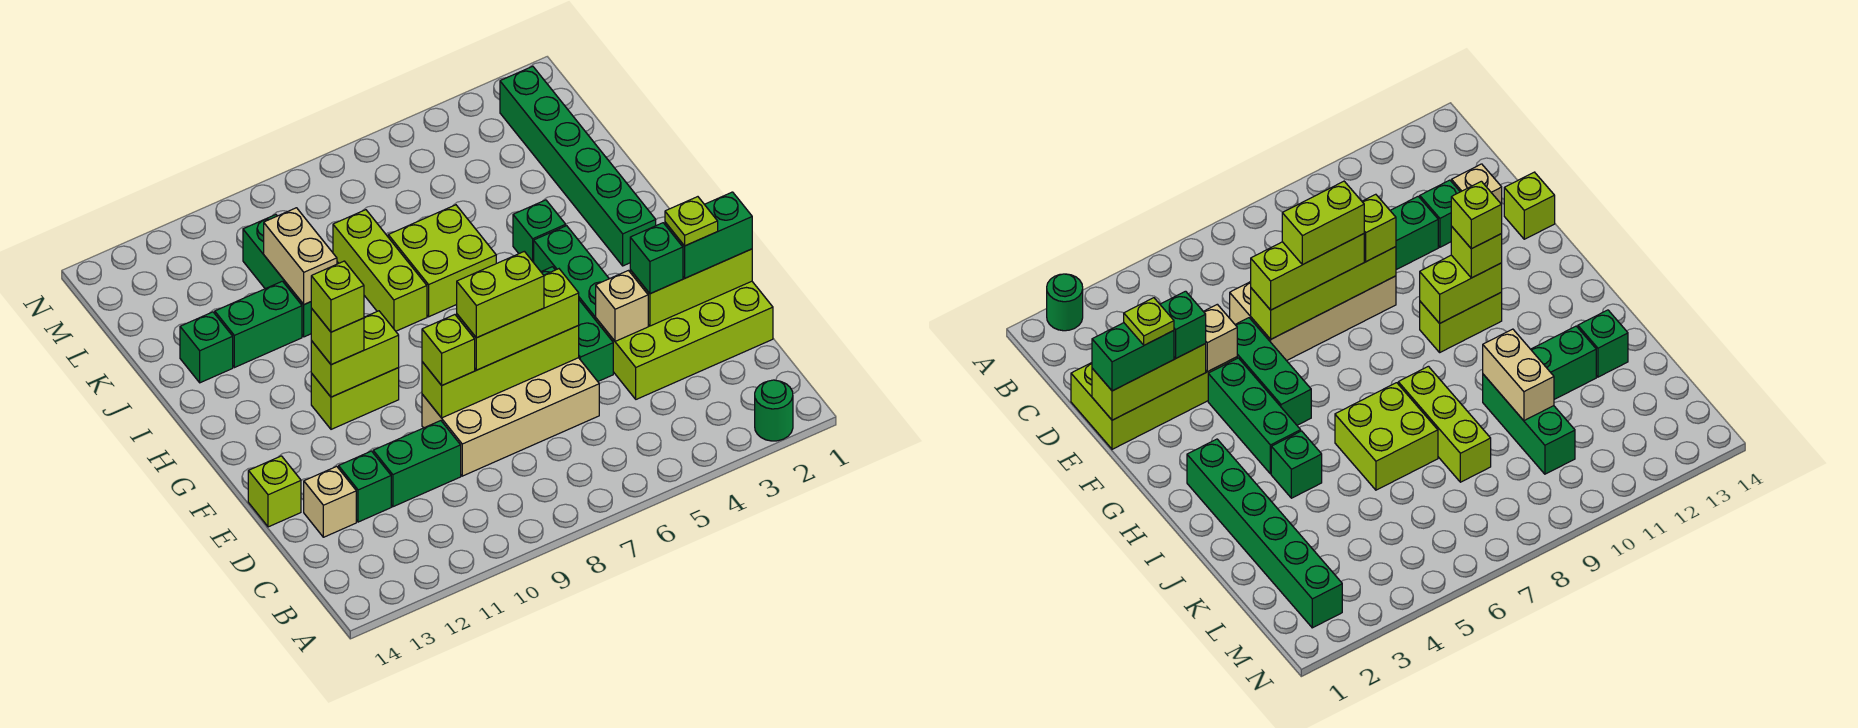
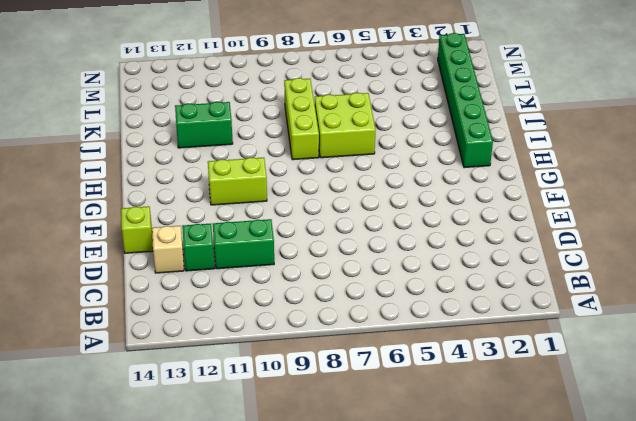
none -> green 1x1 round brick [755,380,793,441]
none -> lime 2x4 brick [596,281,773,399]
none -> tan 2x4 brick [422,358,599,476]
none -> green 1x3 brick [541,267,613,381]

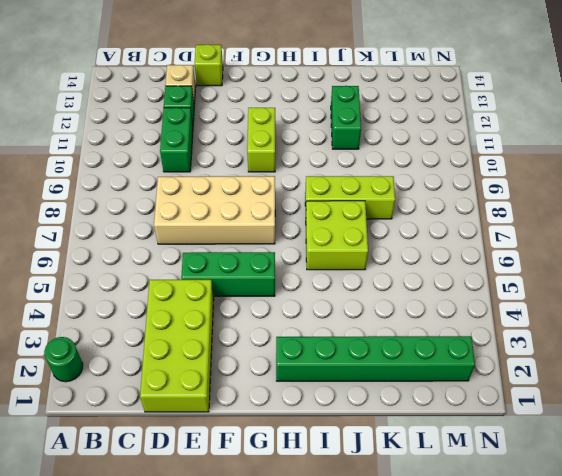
tan 2x4 brick [154,176,275,244] -> tan 2x4 brick turned to [422,358,599,476]
none -> green 1x3 brick [534,226,609,320]
none -> green 1x1 brick [513,200,566,263]
none -> green 1x3 brick [243,215,311,337]
none -> green 1x1 brick [180,312,233,383]

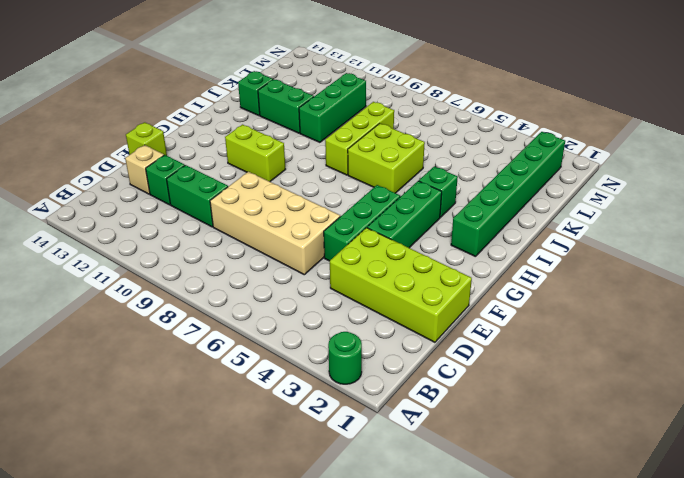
none -> lime 1x3 brick [630,249,752,326]
none -> tan 1x1 brick [596,271,648,341]
none -> lime 1x4 brick [422,325,579,418]
none -> lime 1x2 brick [311,311,399,397]

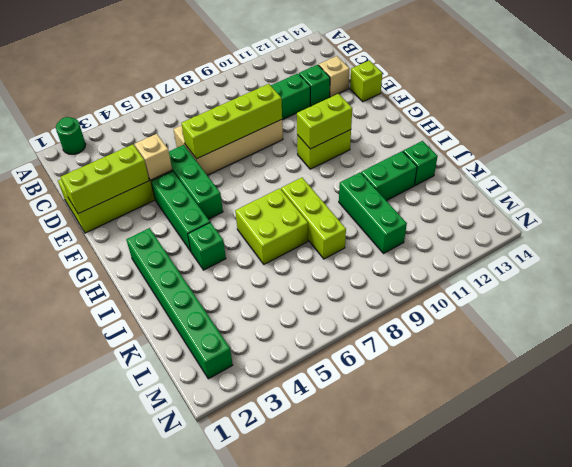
none -> tan 1x2 brick [264,208,337,304]
none -> green 1x2 brick [665,192,752,278]
none -> green 1x1 brick [630,223,683,294]
none -> lime 1x3 brick [457,269,579,370]

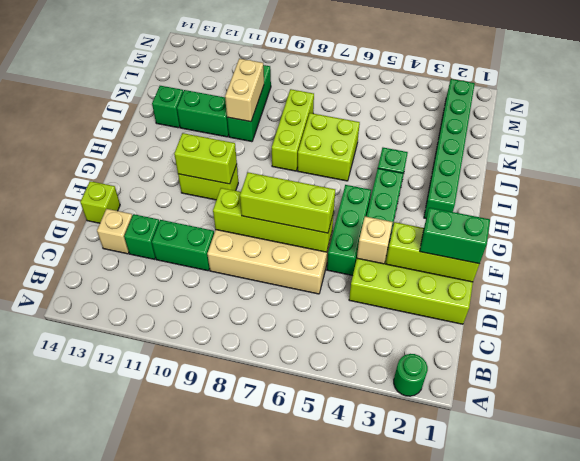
none -> green 1x1 brick [630,223,683,294]
none -> lime 1x1 brick [422,315,475,385]
none -> lime 1x1 brick [311,308,364,365]
none -> lime 1x1 plate [665,197,718,246]

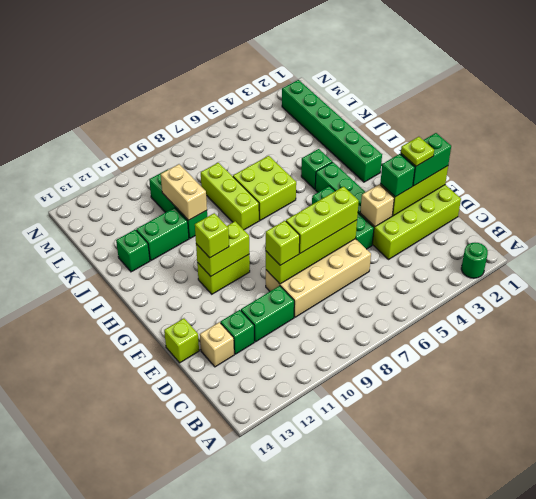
none -> lime 1x2 brick [457,251,544,338]
none -> lime 1x1 brick [311,261,364,332]

